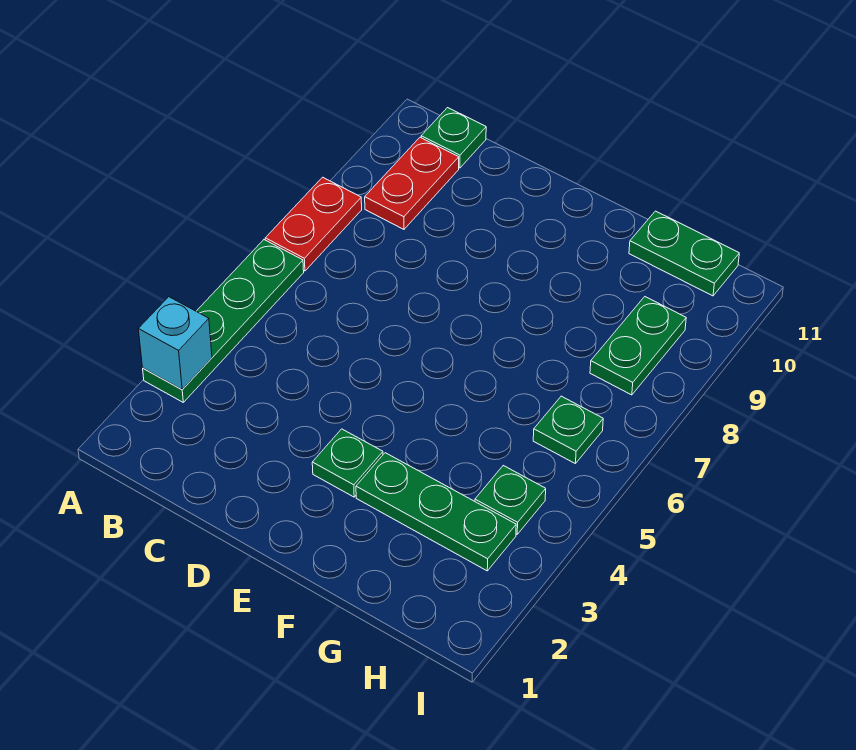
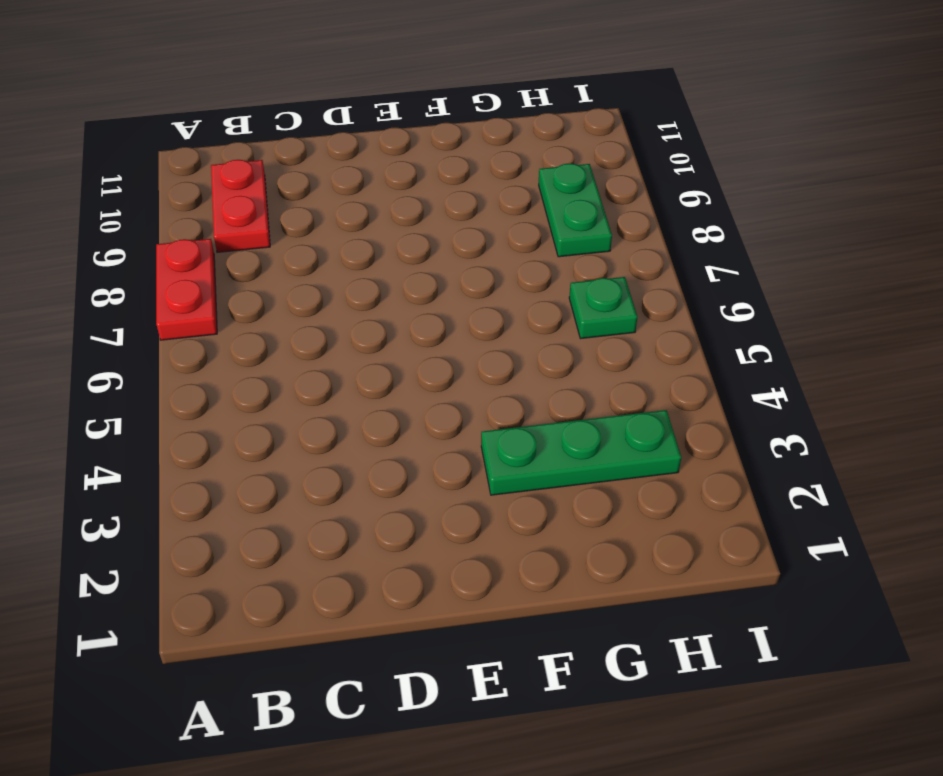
none -> green 1x4 plate [143,240,304,402]
none -> green 1x1 plate [421,108,486,168]

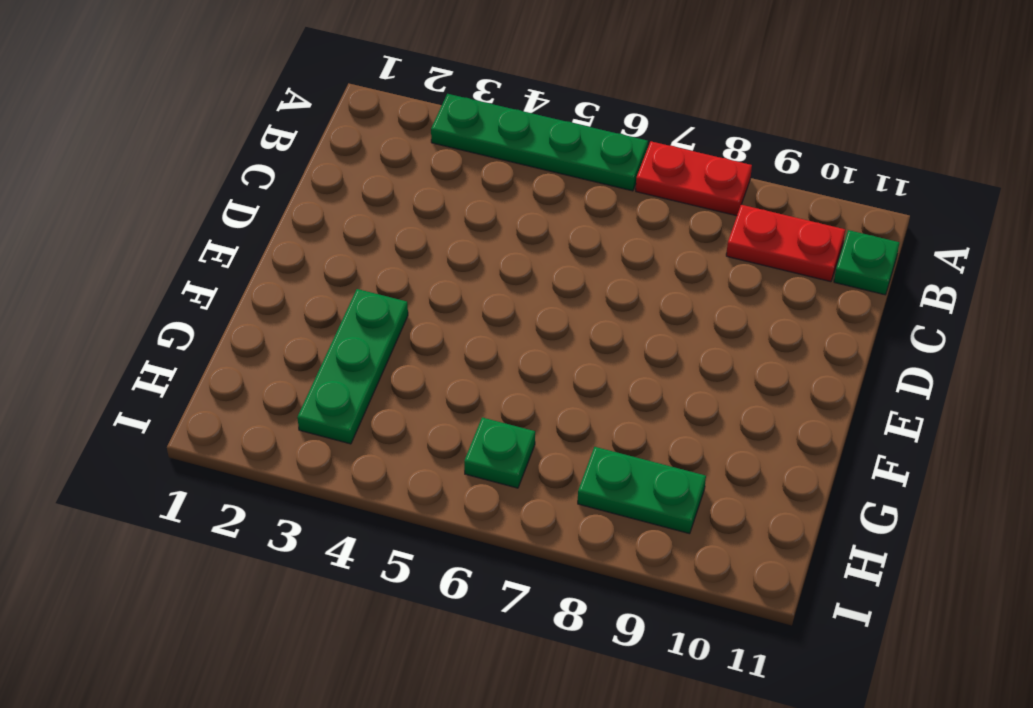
none -> green 1x1 plate [312,429,383,497]
none -> green 1x2 plate [629,211,739,296]

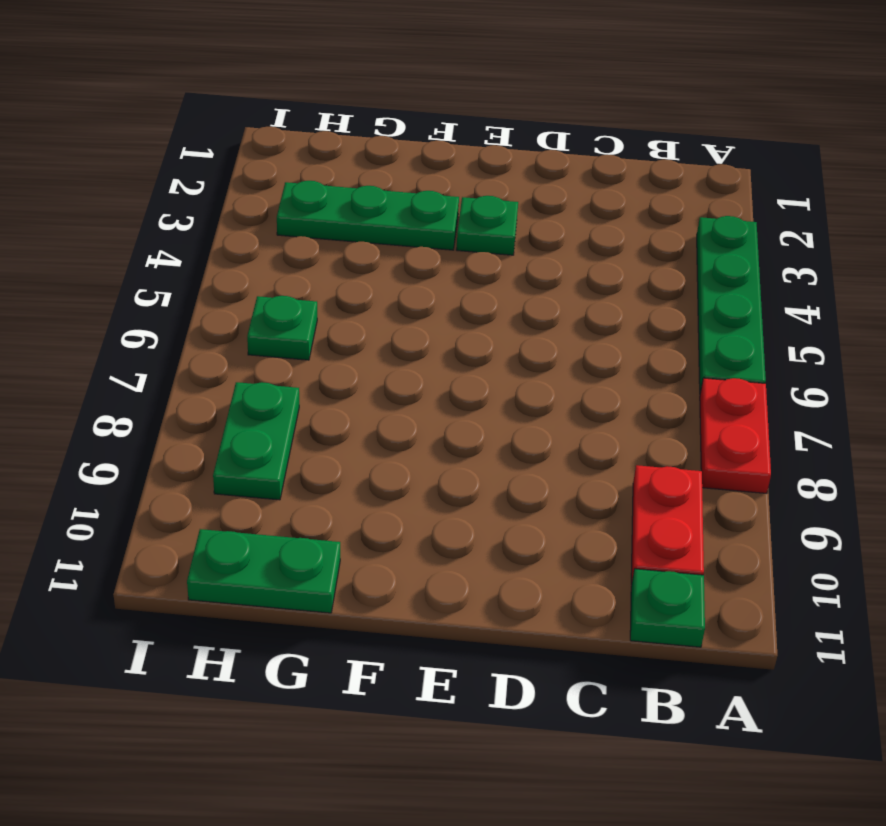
none -> green 1x1 plate [475,466,546,534]
none -> cyan 1x1 brick [138,297,212,389]

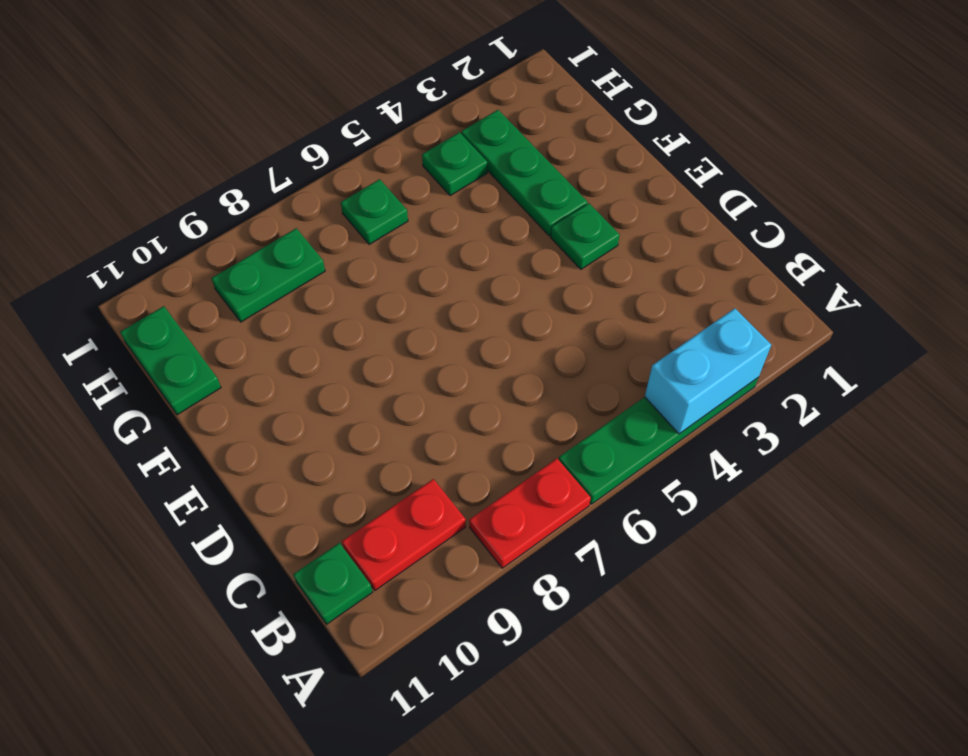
cyan 1x2 brick [645,308,771,434] -> cyan 1x1 brick [138,297,212,389]

